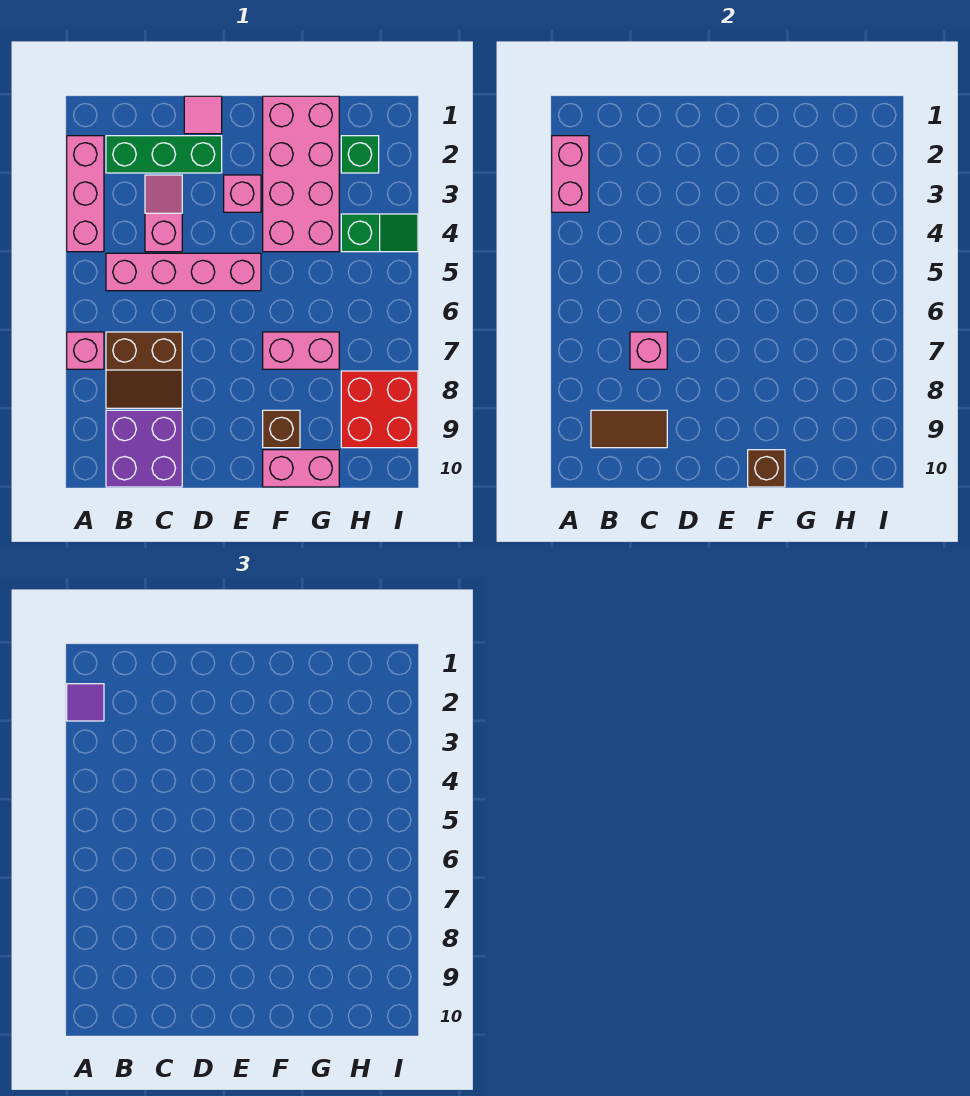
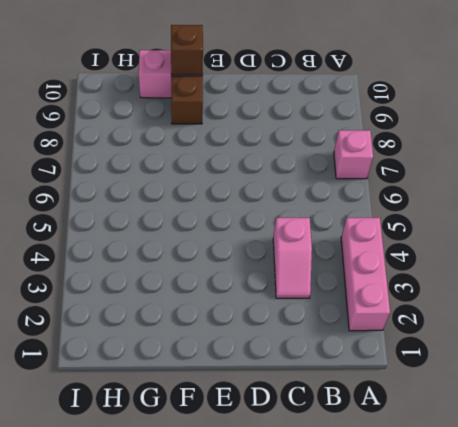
none -> green 1x3 brick [106,136,222,173]
none -> pink 1x4 brick [106,253,261,291]
none -> brown 2x2 slope [106,332,182,408]

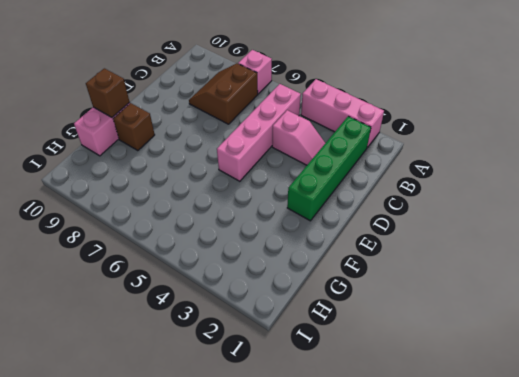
green 1x4 brick [287,116,371,221] -> green 1x3 brick [106,136,222,173]
none -> purple 2x2 brick [106,410,182,487]
none -> pink 1x1 tile [184,96,222,134]
none -> pink 1x1 brick [224,175,261,212]

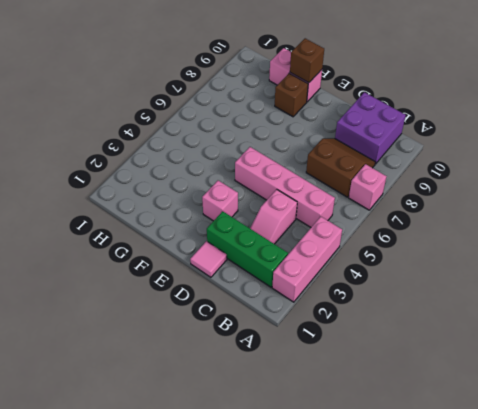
none -> pink 2x4 brick [263,96,339,252]
none -> pink 1x2 brick [263,332,339,369]
none -> green 1x1 brick [341,136,379,173]

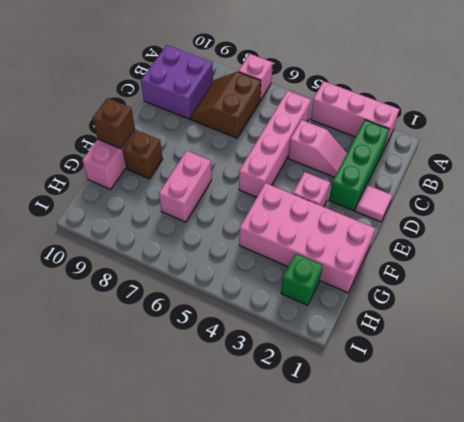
none -> green 1x2 slope [341,214,418,252]
none -> red 2x2 brick [341,371,418,448]
none -> pink 1x2 brick [552,136,589,212]

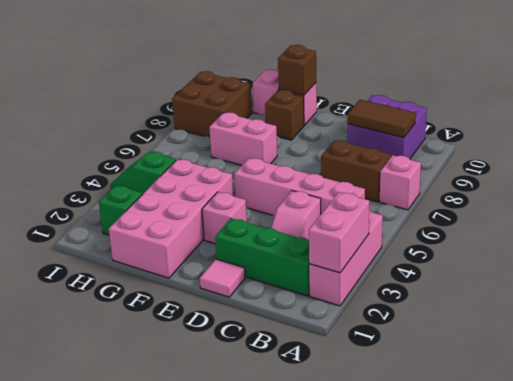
brown 2x2 brick [172,71,252,137] -> red 2x2 brick [341,371,418,448]
none -> pink 1x1 brick [630,332,667,369]
none -> purple 1x1 tile [67,684,104,721]

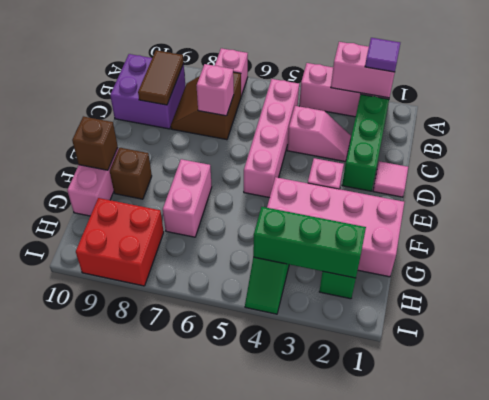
green 1x3 brick [253,207,366,278] -> none

